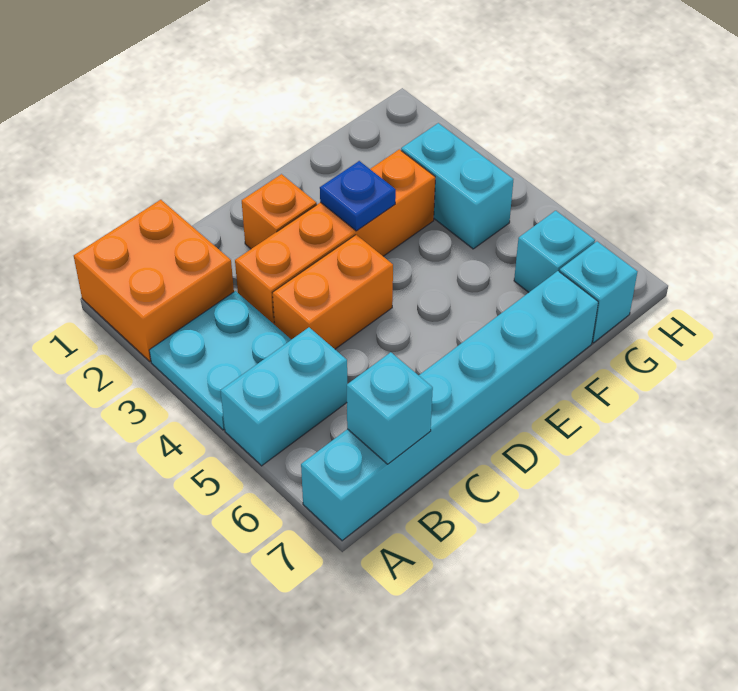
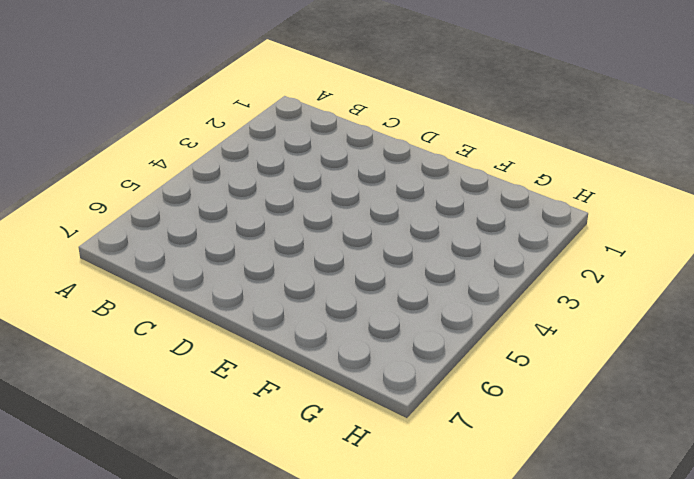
none -> orange 2x2 brick [74,200,234,361]
none -> cyan 2x2 plate [149,291,291,430]
none -> cyan 1x2 brick [220,328,347,466]

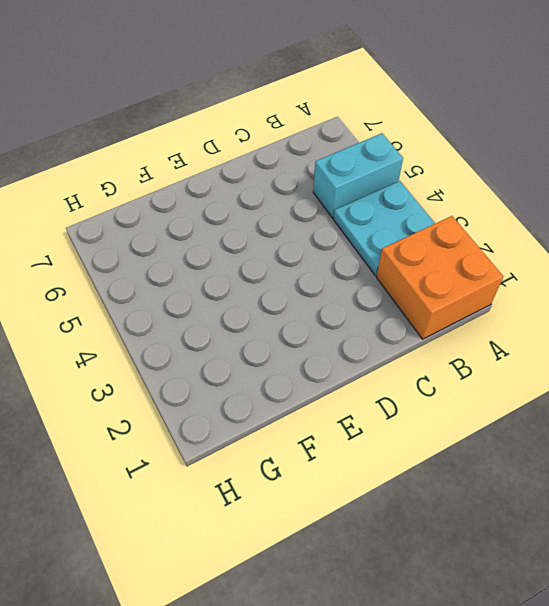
none -> cyan 1x6 brick [301,271,598,541]
none -> orange 1x4 brick [235,149,435,325]
none -> orange 1x2 brick [273,235,393,349]

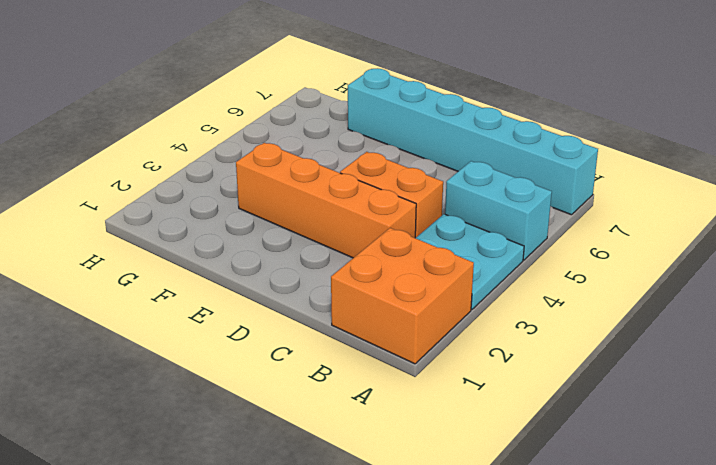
none -> orange 1x1 brick [242,174,317,249]
none -> cyan 1x2 brick [401,123,513,249]
none -> cyan 1x1 brick [514,211,595,292]

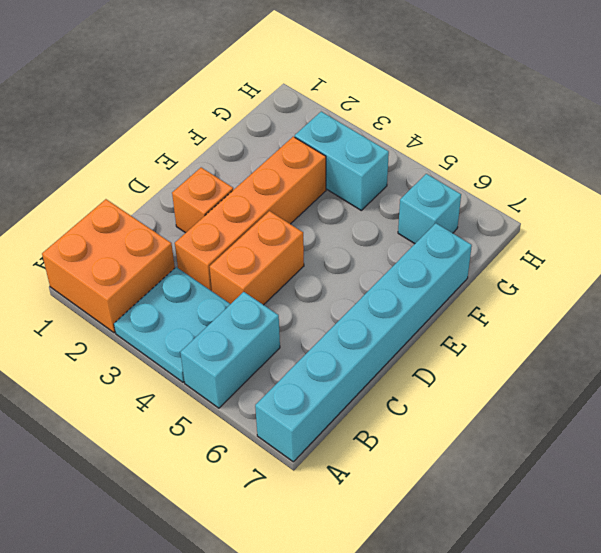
none -> cyan 1x1 brick [560,242,637,343]
none -> cyan 1x1 brick [347,352,433,464]
none -> blue 1x1 plate [320,161,396,231]

